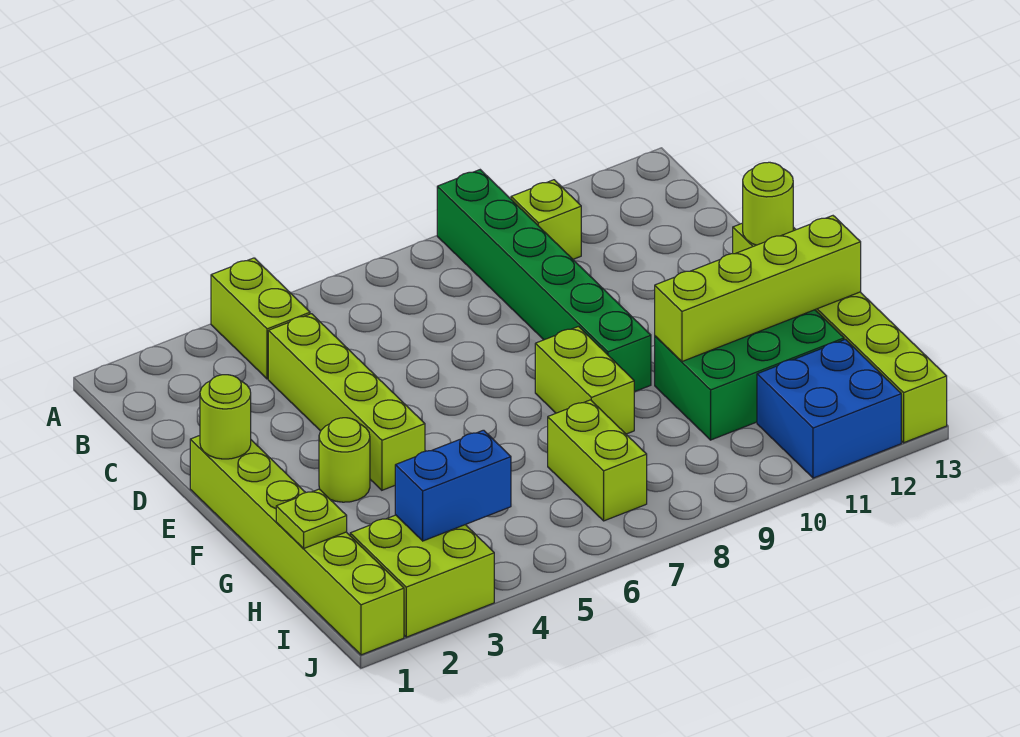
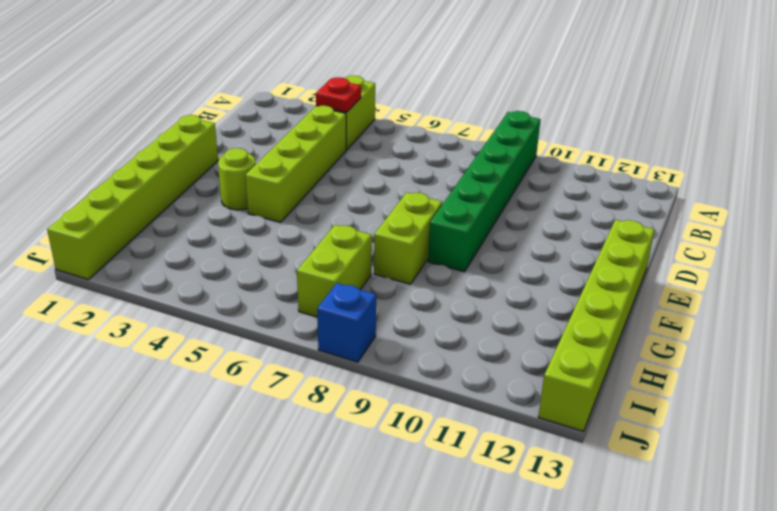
red 1x1 plate [316,77,361,112] -> none
blue 1x1 brick [317,283,376,362] -> none
none -> lime 1x1 brick [511,180,581,259]
none -> green 2x3 brick [655,310,844,440]
none -> lime 2x2 brick [350,515,494,637]

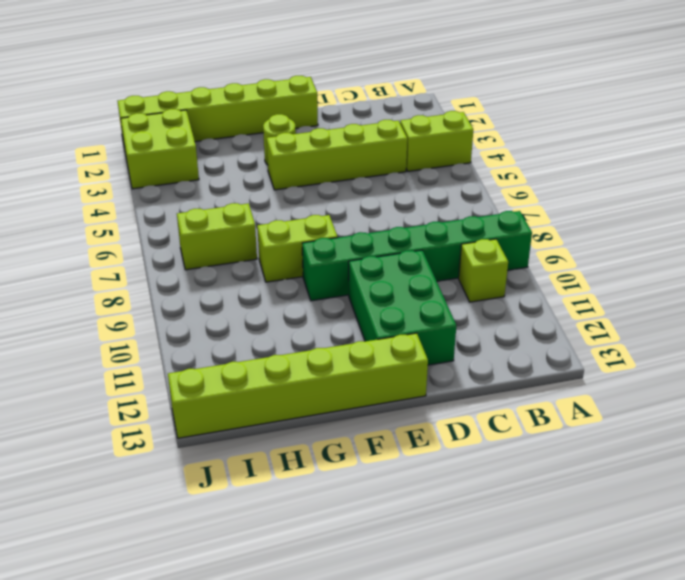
green 2x3 brick [349,250,456,365] -> green 2x3 brick moved to [655,310,844,440]
none -> blue 2x2 brick [757,339,901,478]
none -> lime 1x1 round brick [200,375,251,459]
none -> lime 1x1 round brick [743,162,793,245]

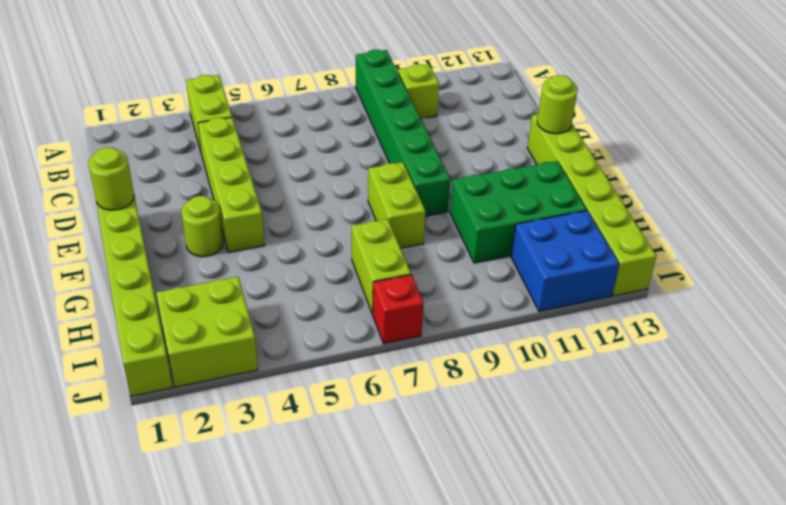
red 1x1 brick [373,275,424,344] -> none
none -> lime 1x4 brick [655,216,861,362]
none -> lime 1x1 plate [276,489,347,548]
none -> blue 1x2 brick [395,430,511,541]

